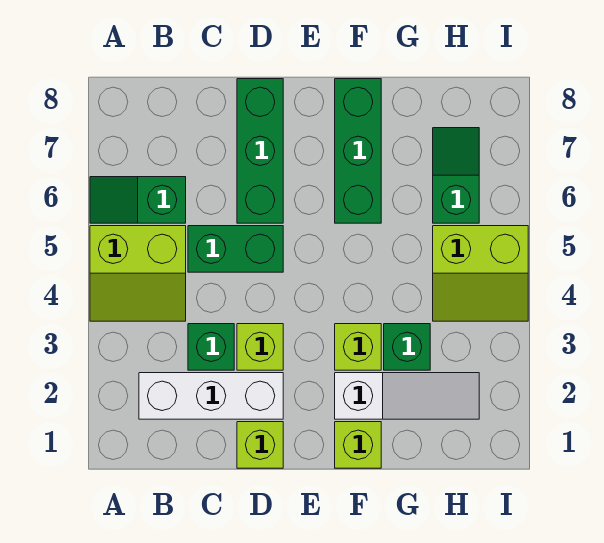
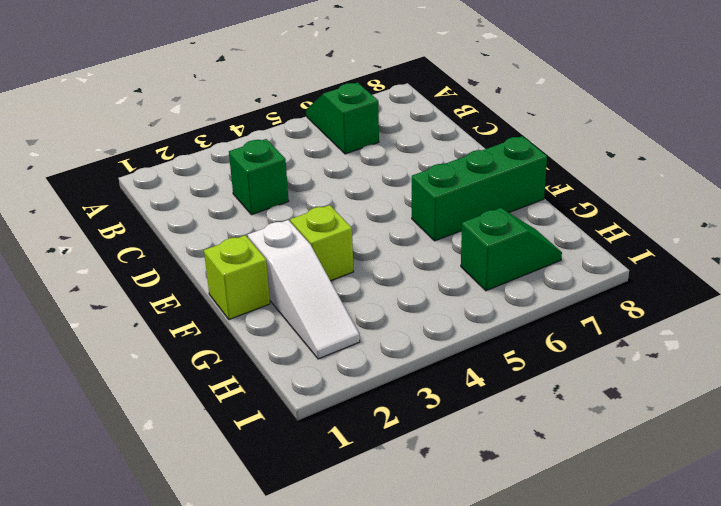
none -> lime 2x2 slope [90,226,186,321]
none -> white 1x3 brick [139,373,283,419]
none -> green 1x2 brick [188,226,283,272]

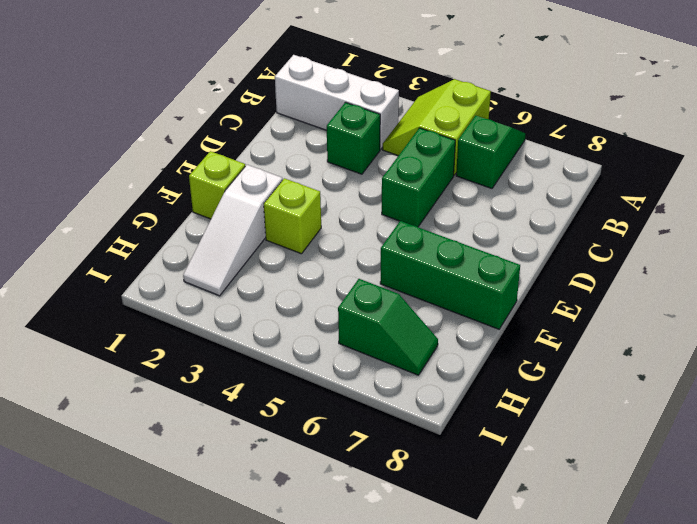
white 1x3 brick [275,55,399,149] -> white 1x3 brick turned to [139,373,283,419]
none -> lime 1x1 brick [237,422,283,468]
none -> lime 1x1 brick [237,324,283,370]
none -> green 1x3 brick [237,79,283,223]

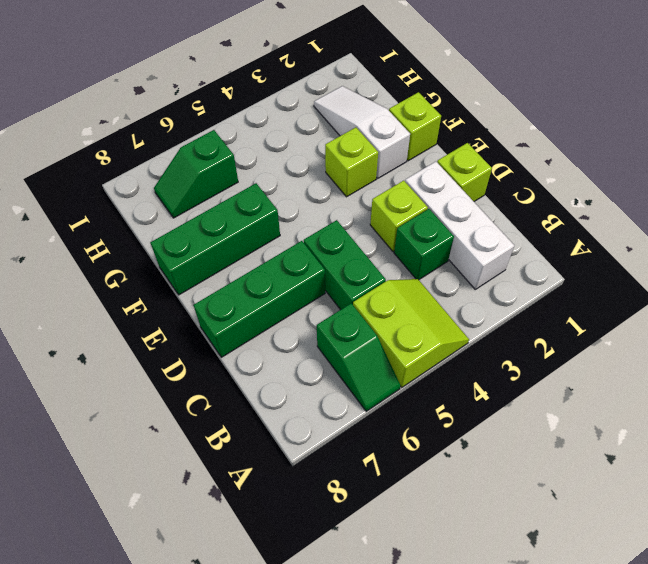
none -> green 1x1 brick [384,324,430,370]
none -> lime 2x2 slope [433,226,528,321]

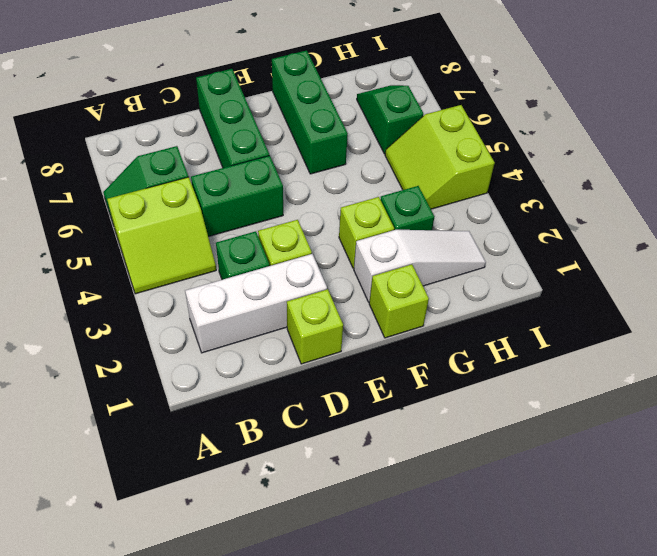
lime 2x2 slope [385,105,495,209] -> lime 2x2 slope turned to [433,226,528,321]

